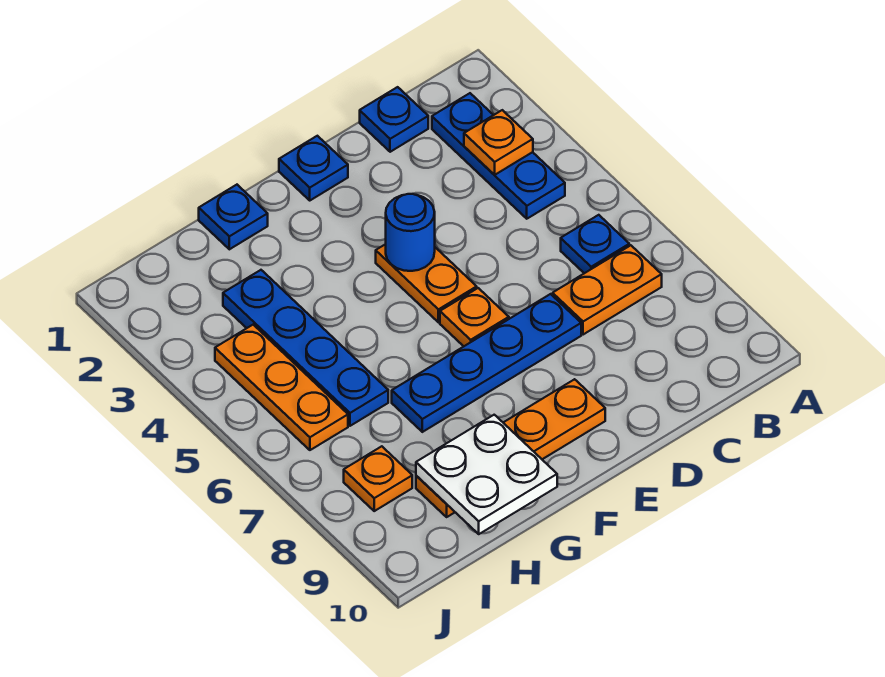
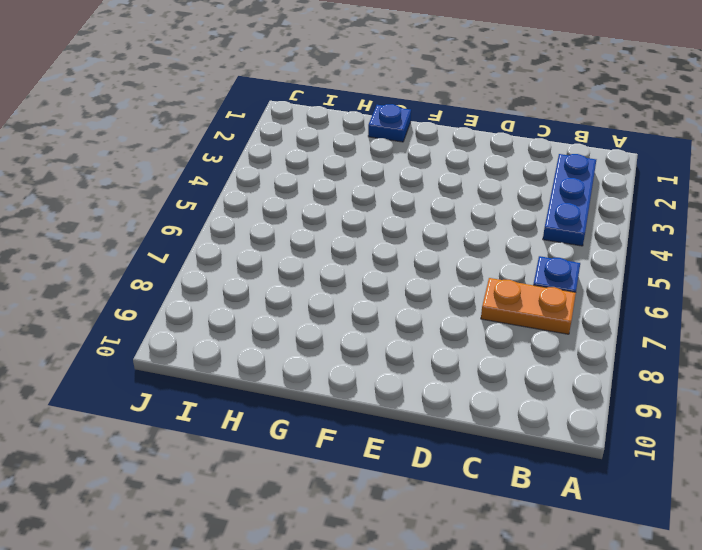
none -> blue 1x1 plate [360,87,428,152]
none -> blue 1x4 plate [392,294,581,432]
none -> blue 1x1 plate [279,136,348,200]

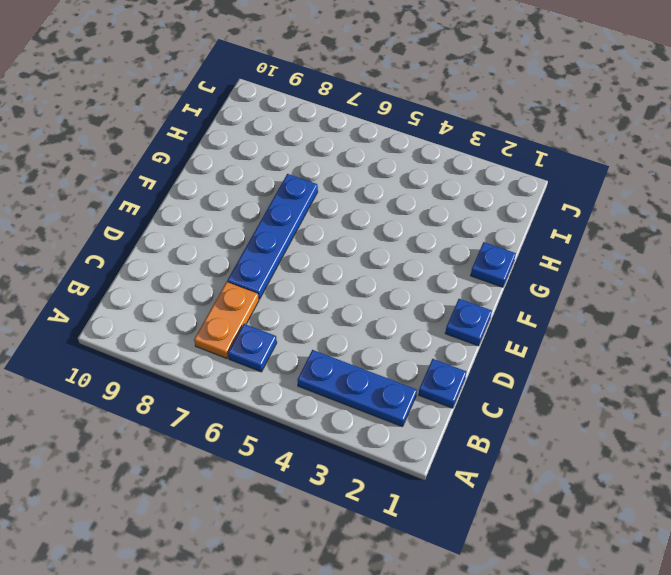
none -> orange 1x2 plate [376,244,477,322]
none -> orange 1x1 plate [440,288,509,346]
none -> orange 1x4 plate [416,379,605,517]

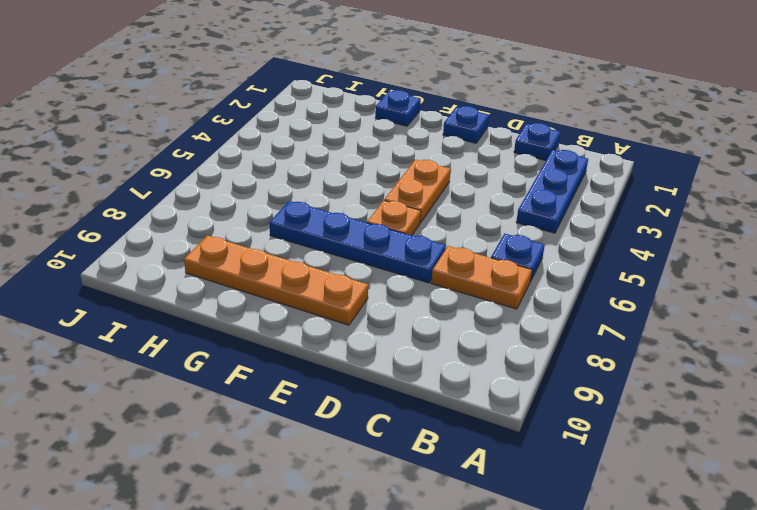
none -> blue 1x4 plate [223,270,388,426]
none -> orange 1x3 plate [215,325,348,450]
none -> orange 1x1 plate [344,446,412,511]

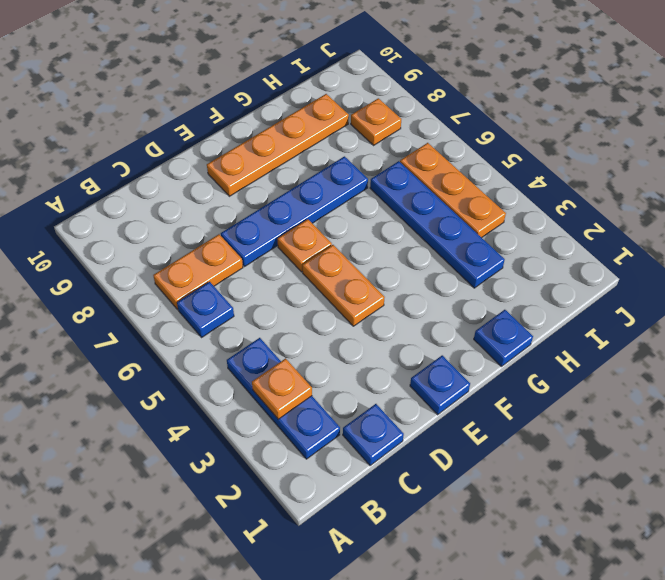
none -> blue 1x1 round brick [386,194,435,271]
none -> white 2x2 plate [416,415,557,534]

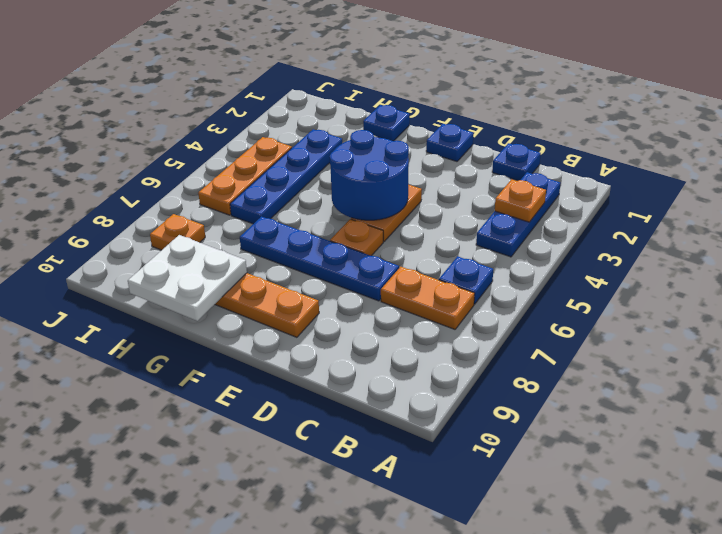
blue 2x2 round brick [329,130,409,220] -> blue 1x1 round brick [386,194,435,271]

